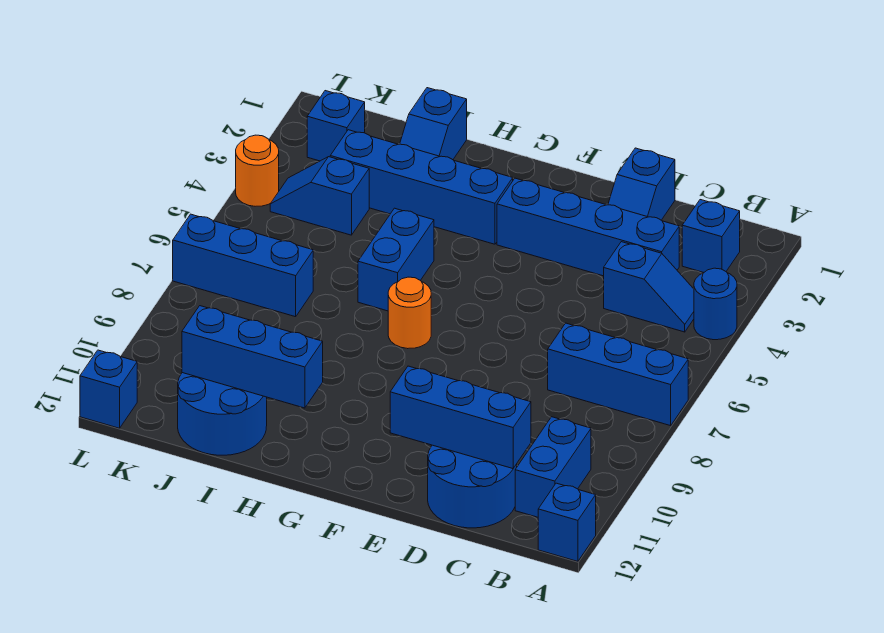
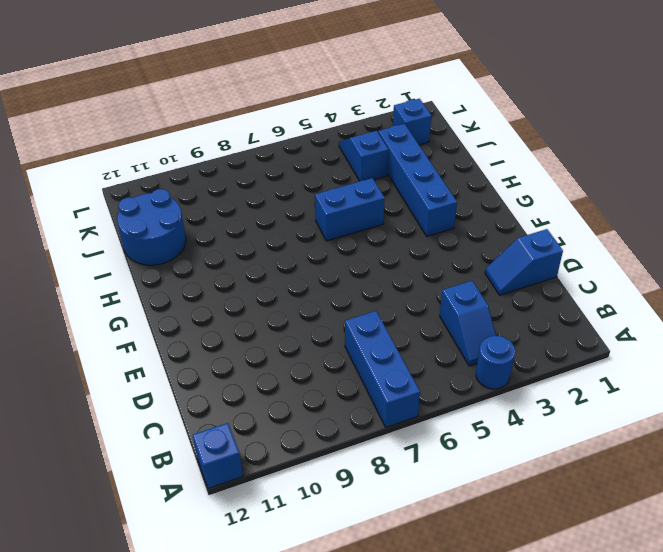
none -> blue 1x1 brick [682,200,740,272]
none -> blue 1x2 brick [515,417,591,517]
none -> blue 1x4 brick [497,178,679,276]

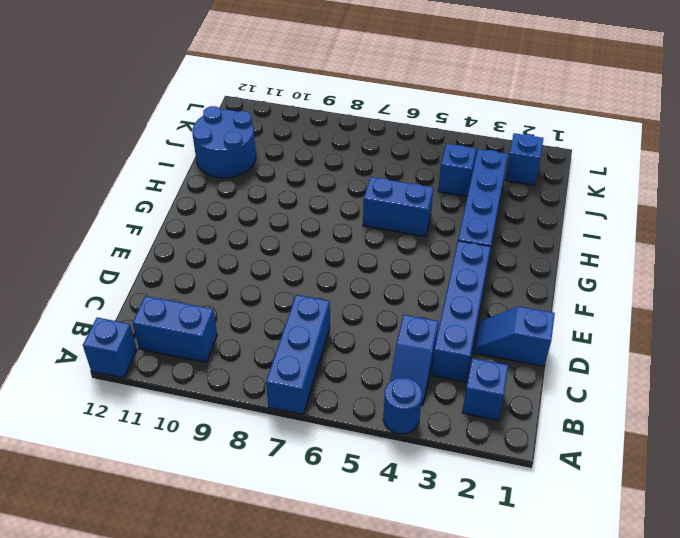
none -> blue 2x2 round brick [428,445,517,528]
none -> orange 1x1 round brick [388,277,431,349]
none -> blue 1x2 slope [400,88,467,160]

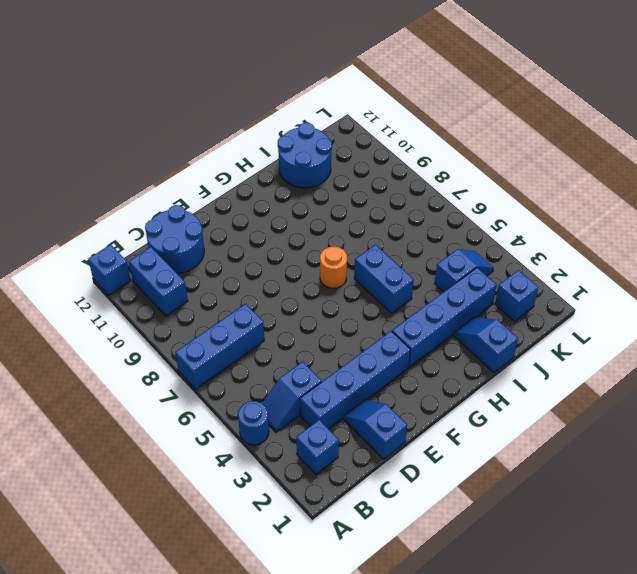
none -> blue 1x3 brick [173,214,313,317]
none -> orange 1x1 round brick [236,135,279,206]
none -> blue 1x1 brick [80,350,137,428]

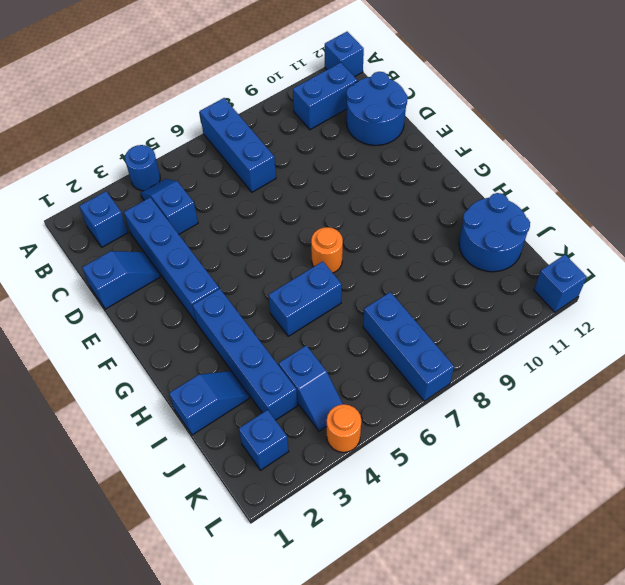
none -> blue 1x3 brick [390,366,531,469]
none -> blue 1x3 brick [182,306,323,408]

